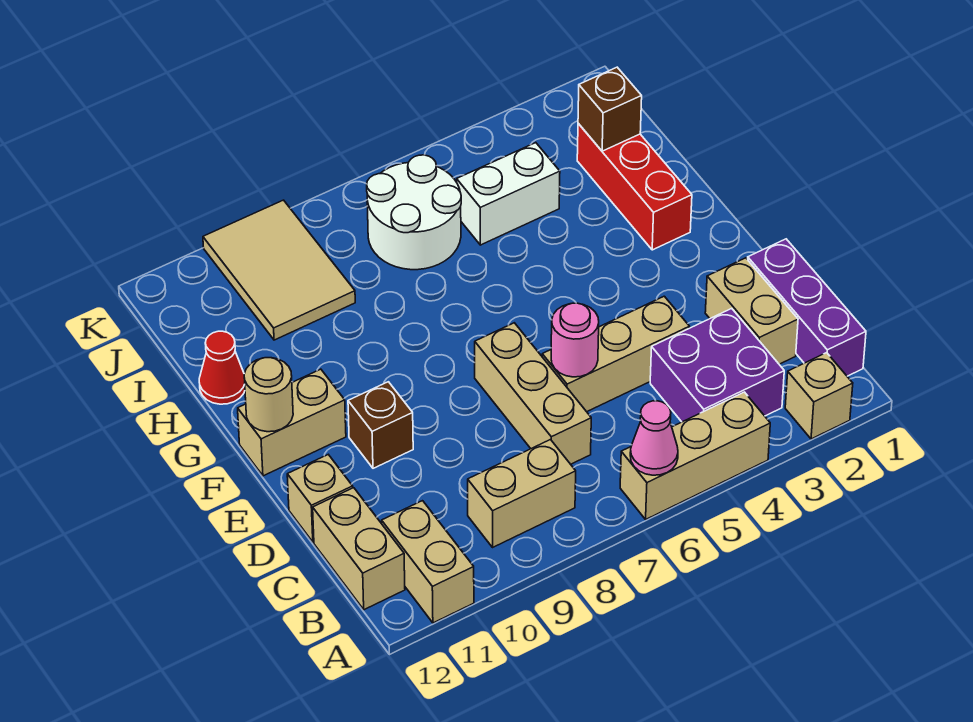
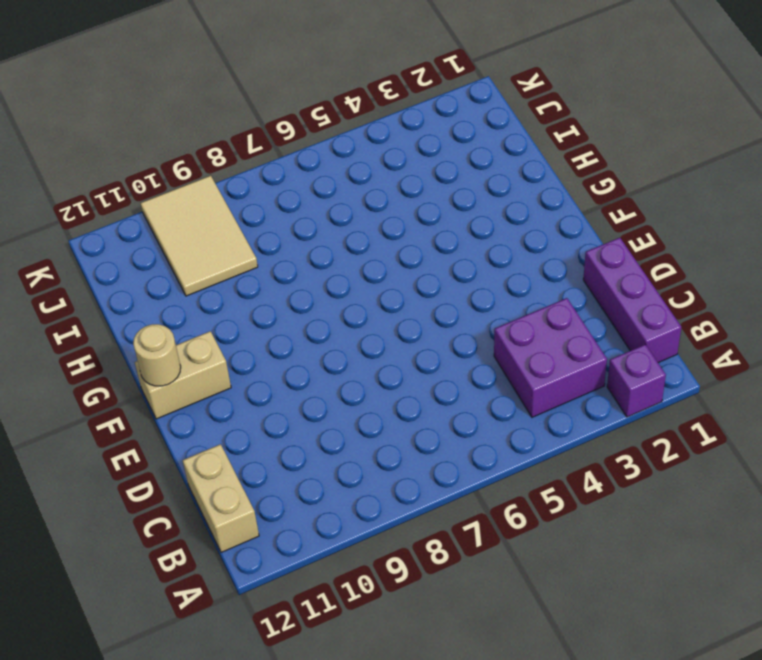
purple 1x1 brick [607,344,666,417] -> tan 1x1 brick [785,353,853,439]
none -> tan 1x3 brick [620,392,770,519]
none -> tan 1x2 brick [382,501,474,623]
none -> tan 1x2 brick [468,440,576,547]

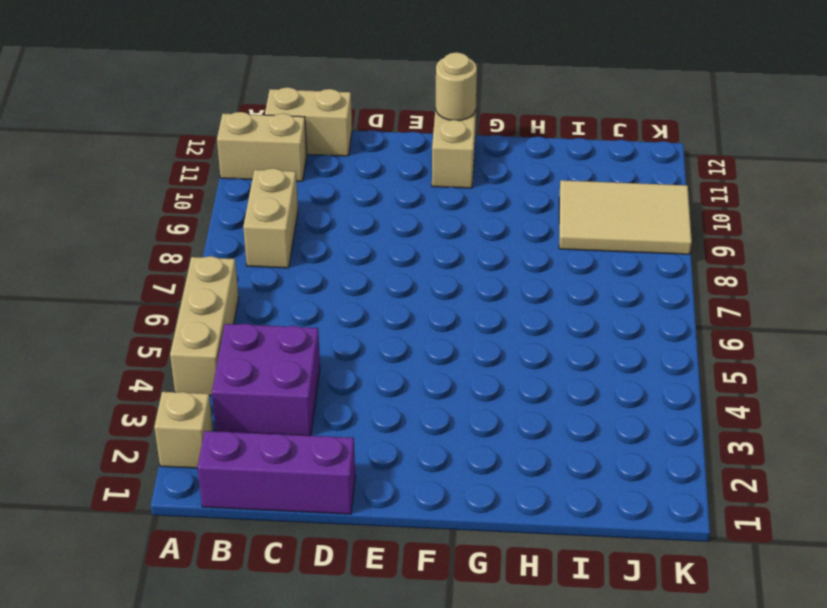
none -> tan 1x2 brick [705,258,798,364]
none -> tan 1x3 brick [475,323,591,464]
none -> tan 1x3 brick [542,296,689,412]

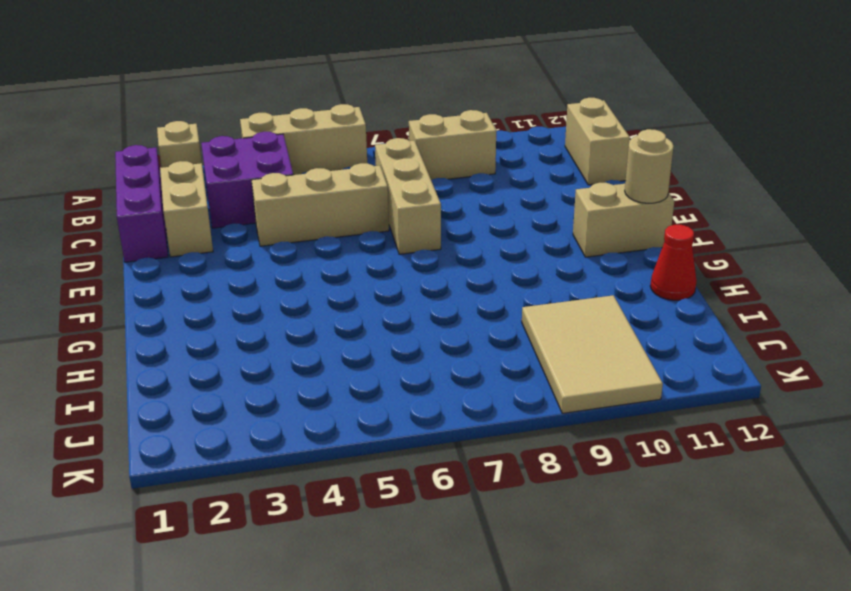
none -> tan 1x2 brick [382,501,474,623]
none -> tan 1x1 brick [287,455,353,542]
none -> brown 1x1 brick [348,382,413,468]

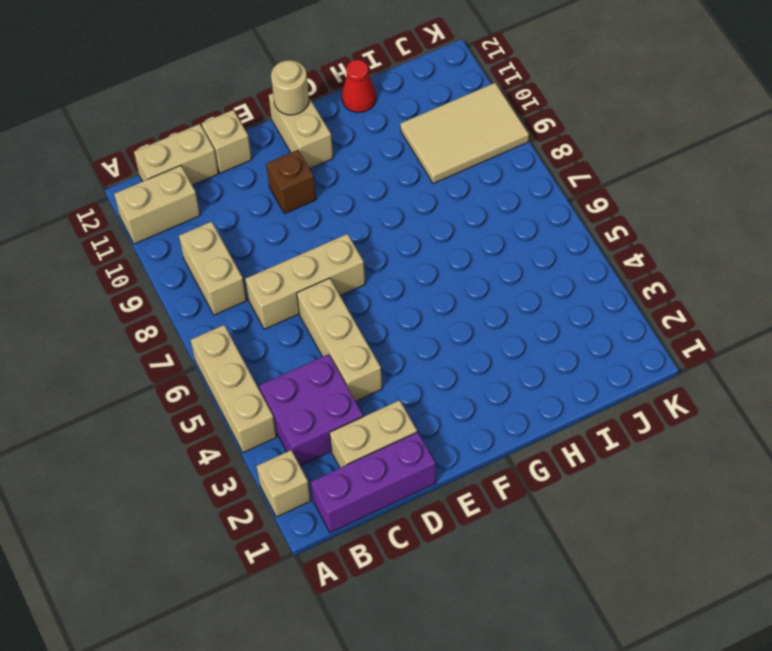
none -> red 1x3 brick [577,124,692,250]
none -> white 1x2 brick [457,143,560,245]
none -> white 2x2 round brick [367,155,461,270]

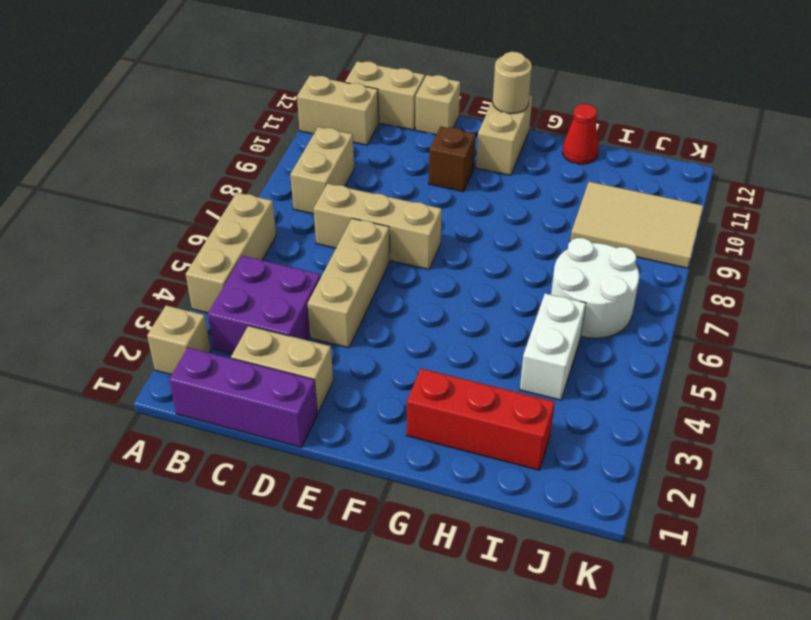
none -> pink 1x1 cone [630,401,678,475]
none -> pink 1x1 round brick [551,303,599,377]
none -> brown 1x1 brick [578,67,642,151]

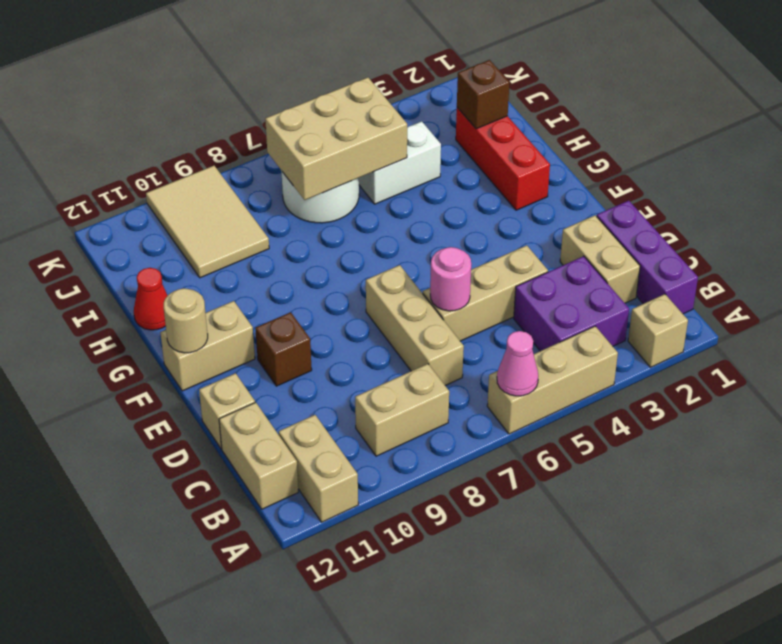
tan 2x3 brick [265,77,407,200] -> none

